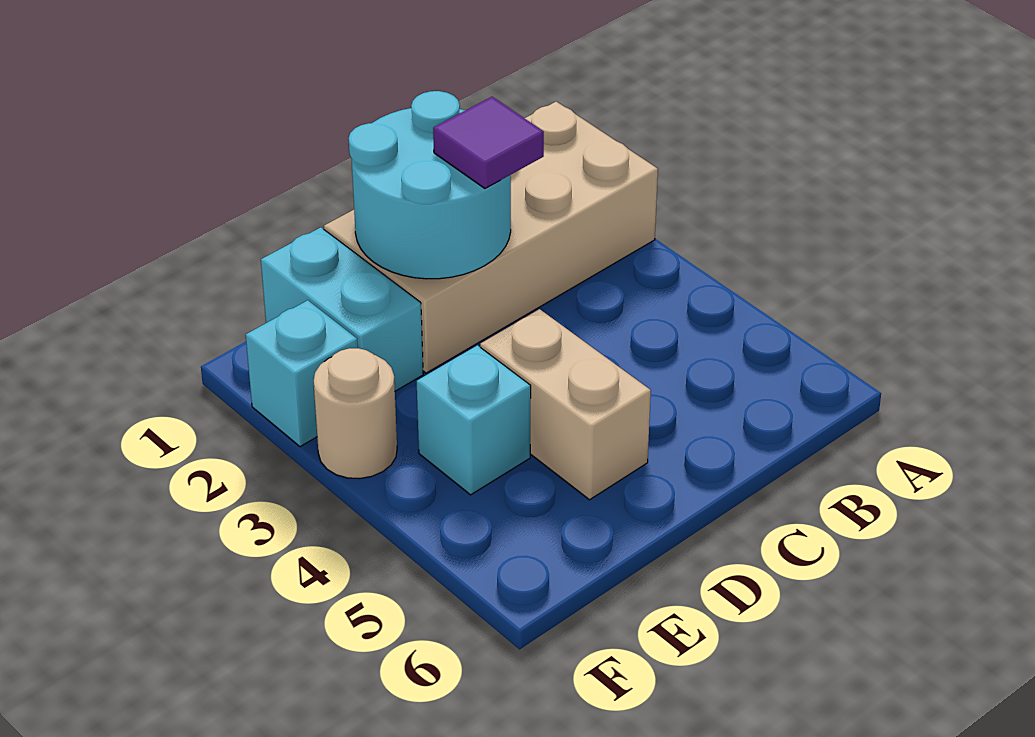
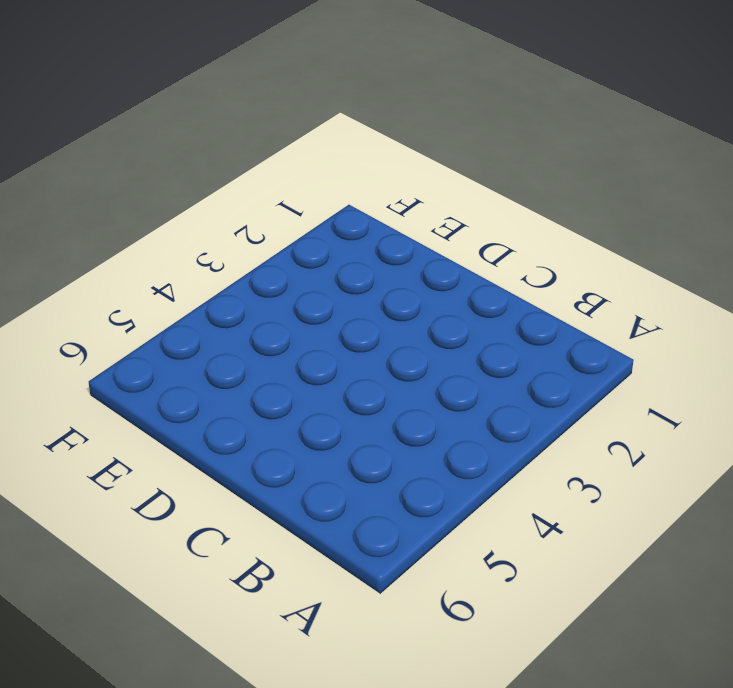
none -> tan 2x4 brick [324,102,658,373]
none -> tan 1x2 brick [480,309,651,500]

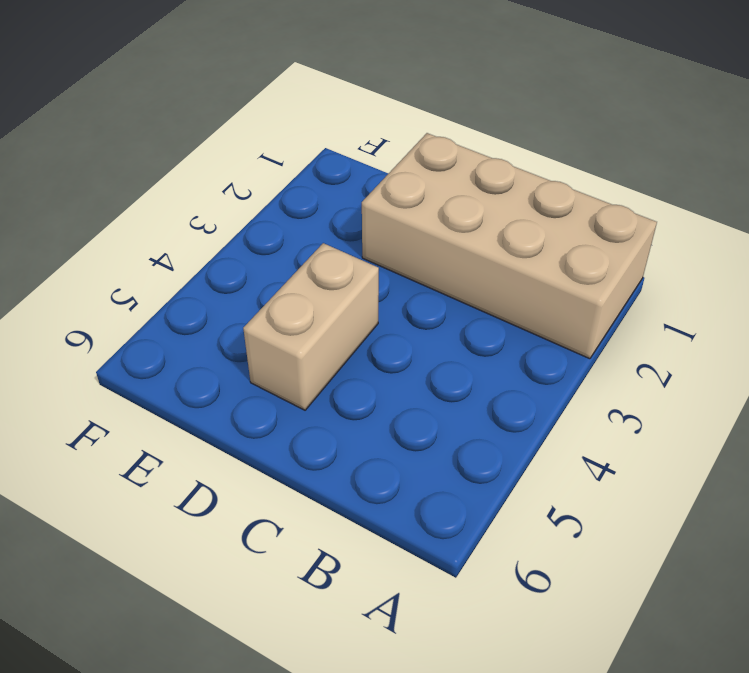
none -> cyan 1x2 brick [261,227,423,391]
none -> cyan 1x1 brick [417,345,531,495]

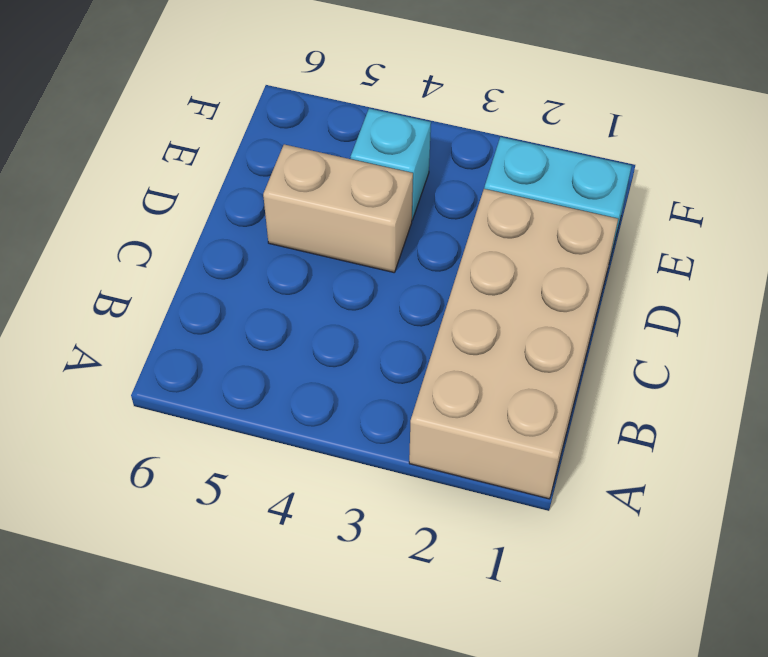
none -> cyan 1x1 brick [246,300,358,447]
none -> tan 1x1 round brick [314,348,397,479]

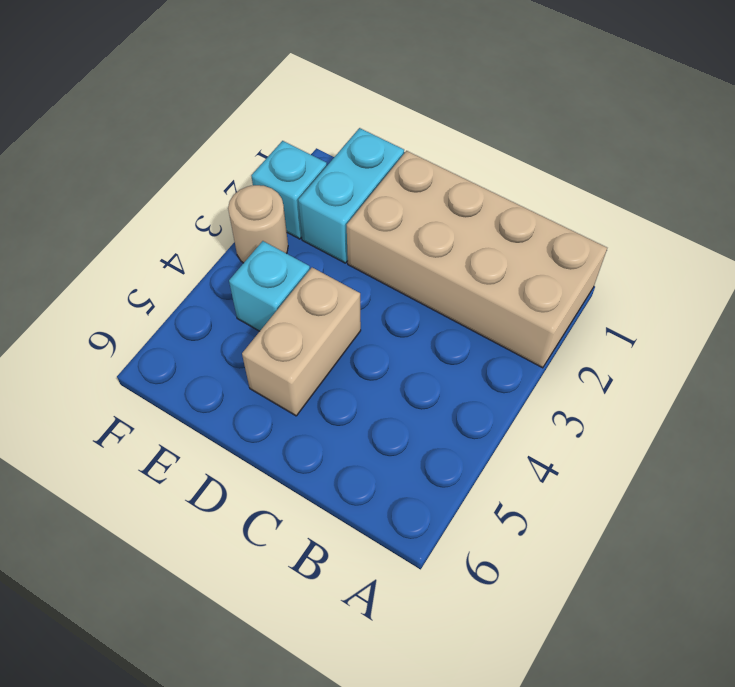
none -> cyan 2x2 round brick [349,91,511,279]
none -> purple 1x1 tile [433,97,544,188]

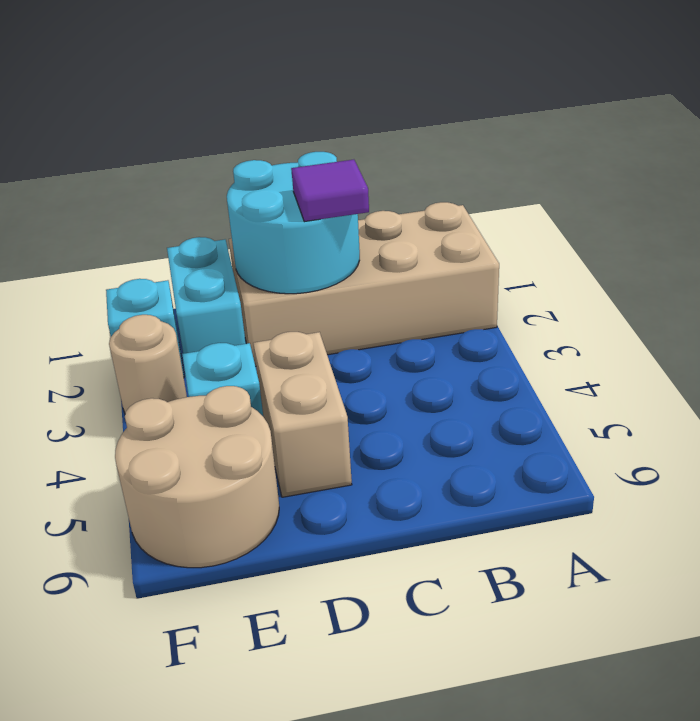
tan 2x2 round brick [115,386,279,568] -> none

